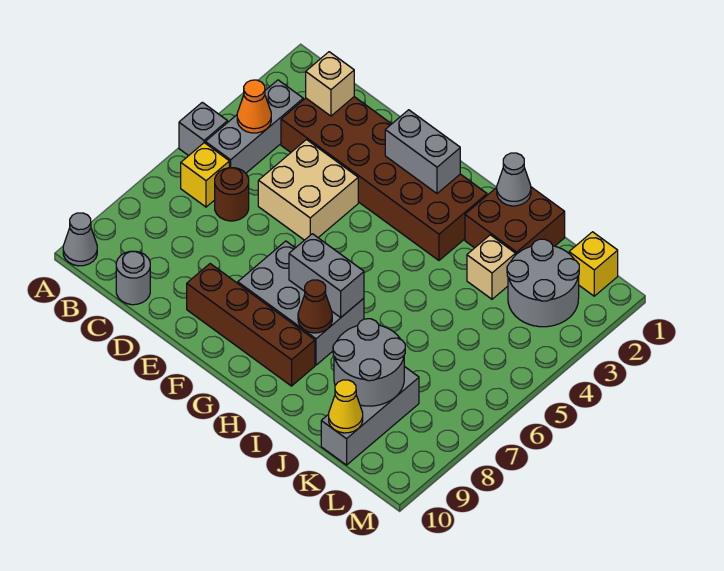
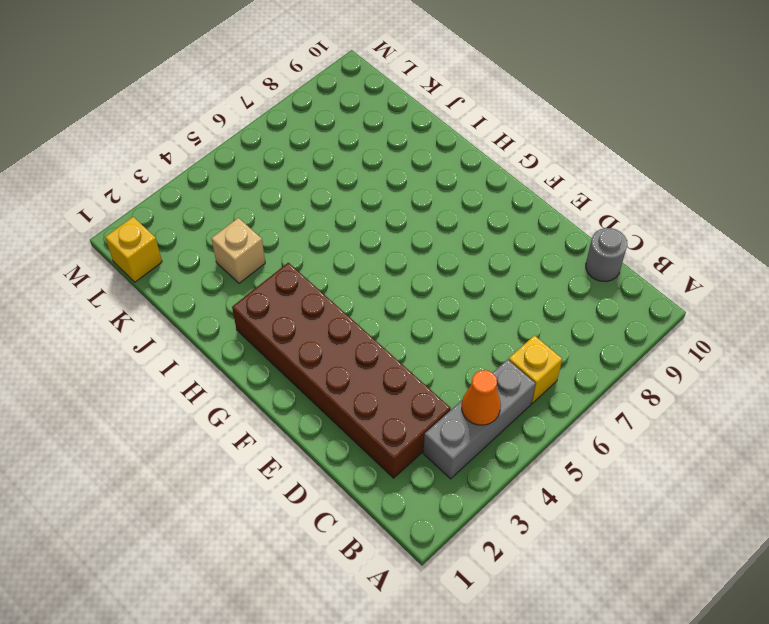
none -> grey 1x1 brick [179,102,228,156]
none -> grey 1x1 cone [63,213,97,266]
none -> brown 1x1 round brick [215,168,249,221]

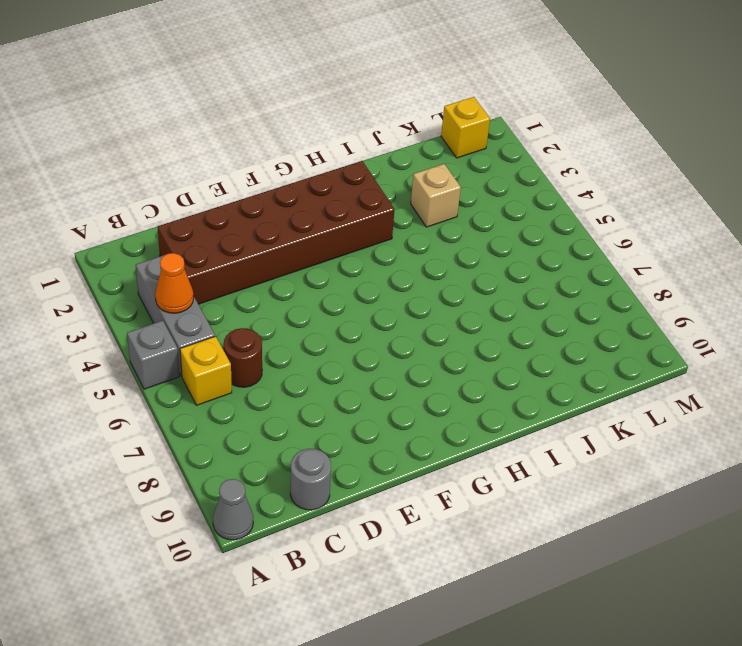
none -> tan 2x2 brick [258,140,358,240]
none -> brown 1x4 brick [187,264,315,386]
none -> grey 2x3 brick [238,241,364,365]

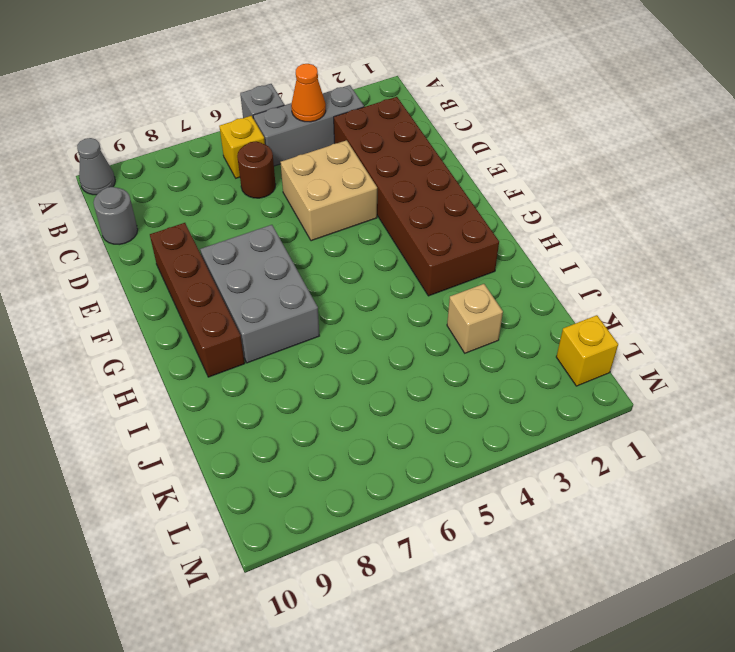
none -> brown 2x2 brick [465,187,565,255]
none -> grey 2x2 round brick [507,239,579,327]
none -> grey 1x3 brick [321,366,419,465]

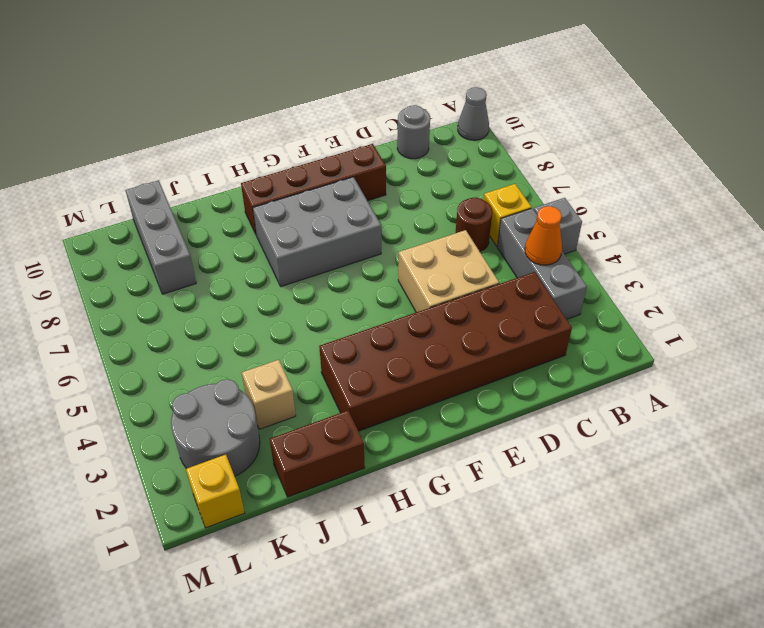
brown 1x2 brick [270,411,365,497] -> brown 2x2 brick [465,187,565,255]
none -> tan 1x1 brick [306,52,354,116]
none -> grey 1x2 brick [385,110,460,193]
none -> grey 1x2 brick [289,234,364,317]

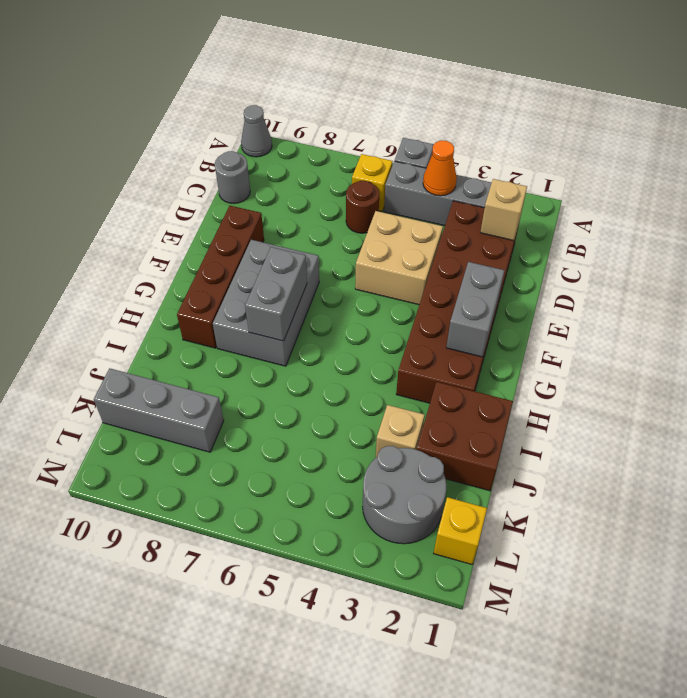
none -> brown 1x1 cone [298,280,332,333]
none -> grey 1x1 cone [497,153,531,206]
none -> grey 2x2 round brick [333,319,405,406]

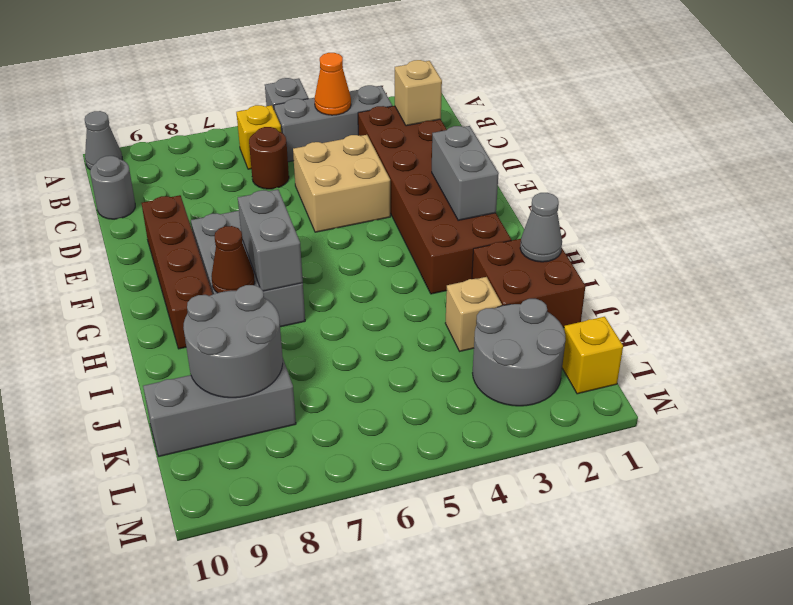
none -> yellow 1x1 cone [329,380,363,433]

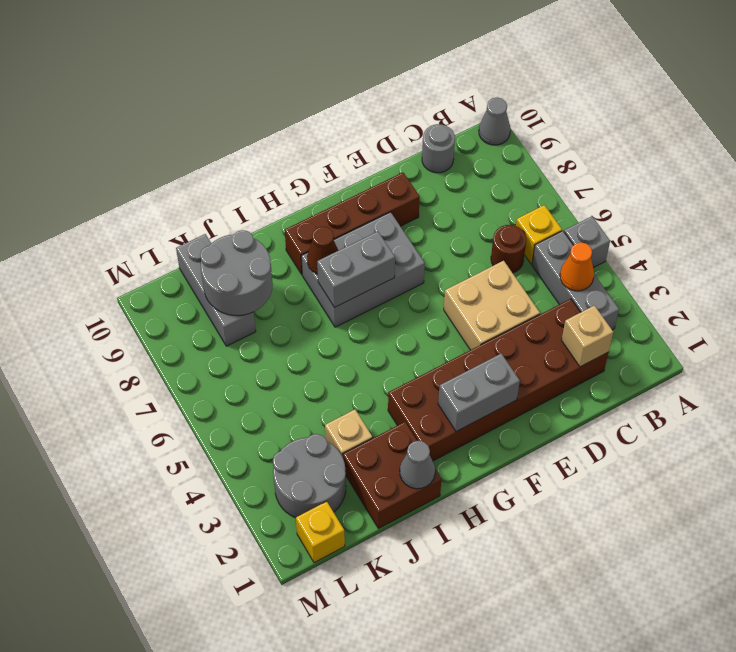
none -> yellow 1x1 cone [329,380,363,433]

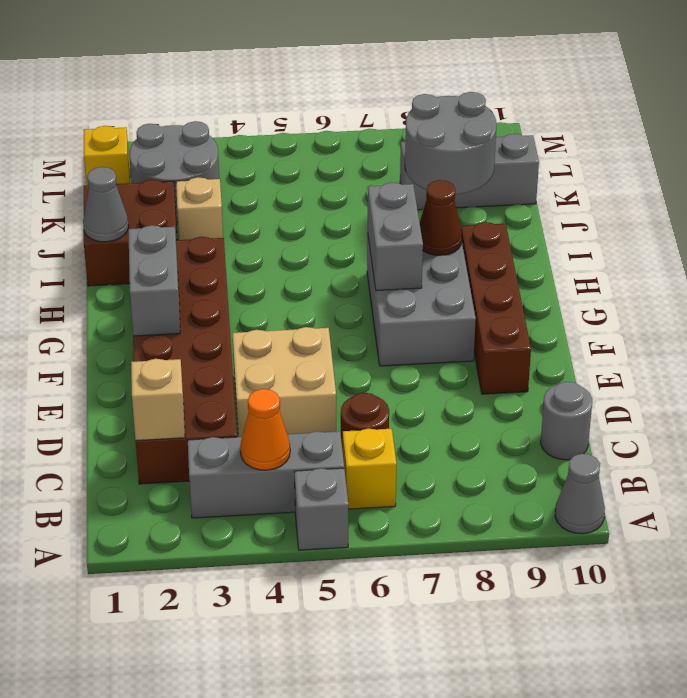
none -> yellow 1x1 cone [329,380,363,433]

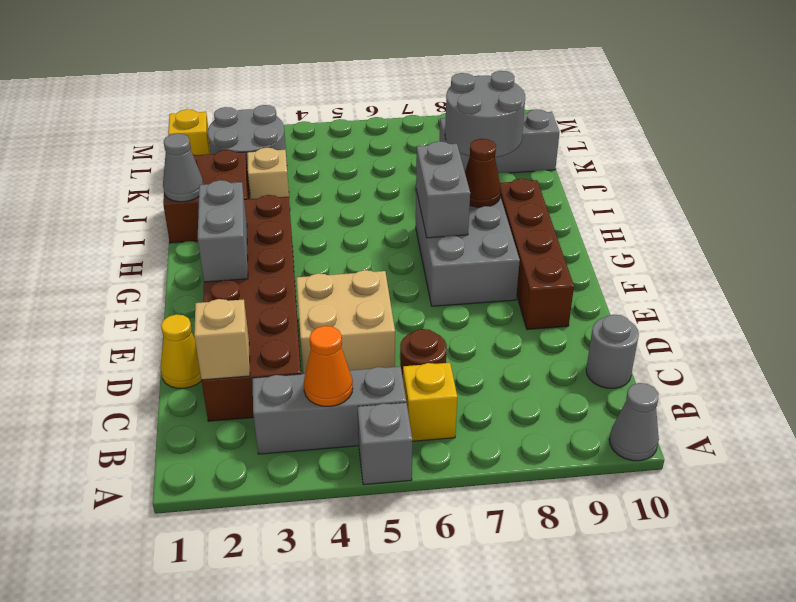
yellow 1x1 cone [160,314,202,388] -> yellow 1x1 cone moved to [329,380,363,433]

